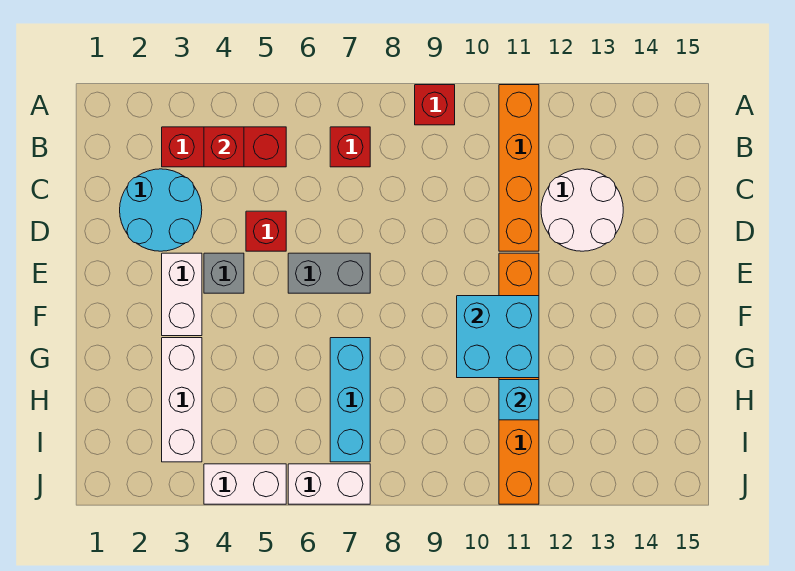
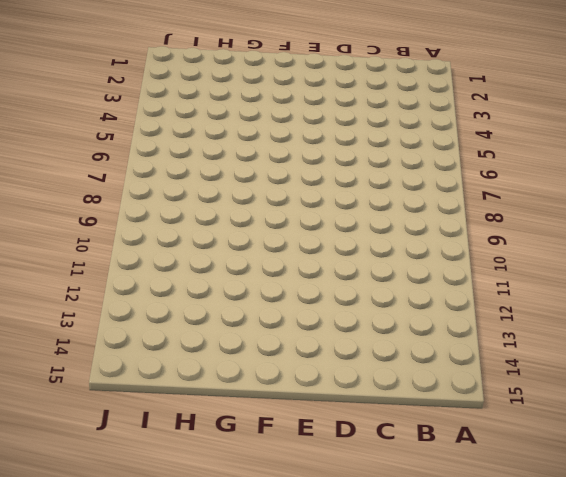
none -> red 1x1 brick [415,85,455,125]
none -> orange 1x4 brick [499,85,539,251]
none -> red 1x3 brick [162,127,286,167]

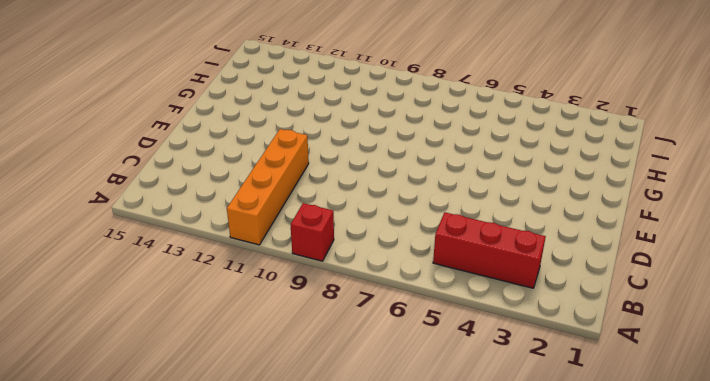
none -> red 1x1 brick [330,127,370,167]
none -> cyan 2x2 round brick [120,169,202,251]
none -> white 2x2 round brick [541,169,623,251]

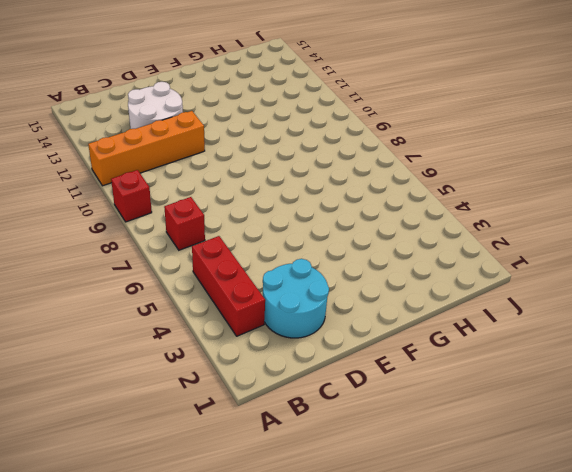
none -> red 1x1 brick [246,211,286,251]
none -> white 1x2 brick [162,253,202,336]
none -> grey 1x1 brick [204,253,244,293]

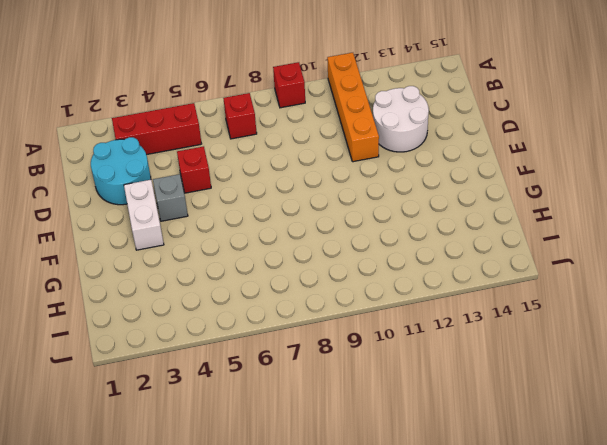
none -> grey 1x2 brick [288,253,370,293]
none -> orange 1x6 brick [499,253,539,504]
none -> white 1x3 brick [162,338,202,462]

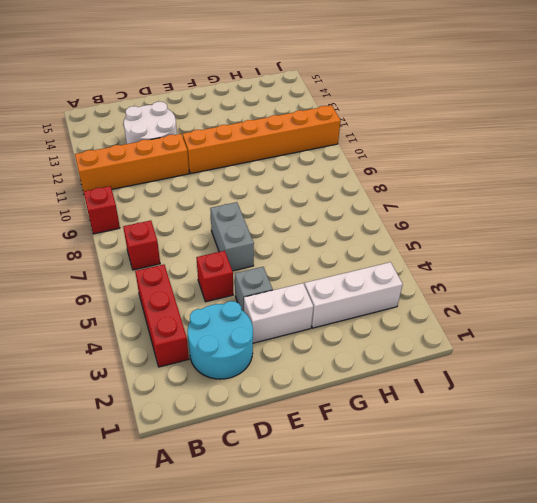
none -> cyan 1x3 brick [330,338,370,462]
none -> white 1x2 brick [204,464,286,504]
none -> white 1x2 brick [288,464,370,504]

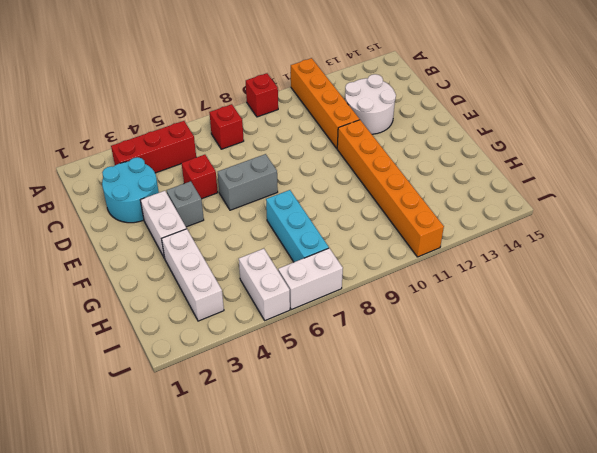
white 1x2 brick [239,249,290,320] -> white 1x2 brick turned to [204,464,286,504]
none -> red 1x1 brick [204,127,244,167]
none -> cyan 2x2 brick [457,296,539,378]
none -> cyan 1x1 brick [499,380,539,420]

